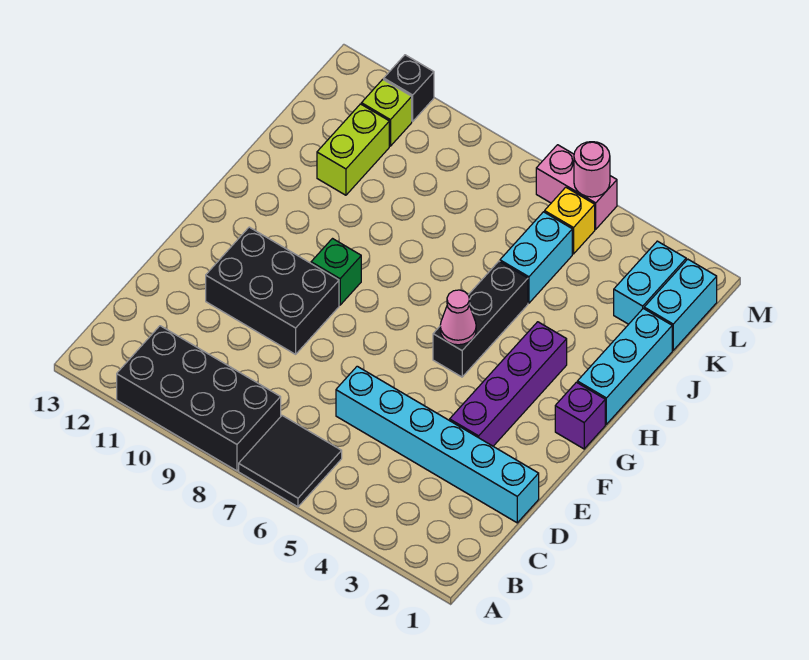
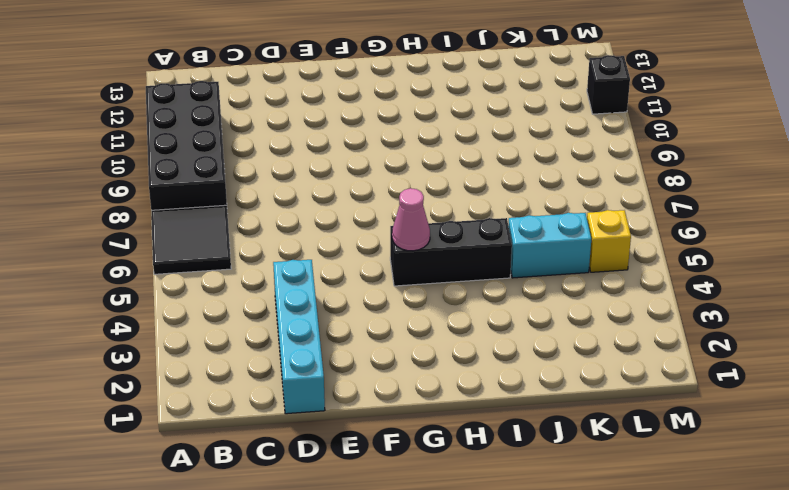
cyan 1x4 brick [273,260,325,414] -> cyan 1x6 brick [336,366,539,523]
none -> purple 1x4 brick [450,322,567,446]
none -> black 2x3 brick [206,227,339,354]
none -> purple 1x1 brick [555,382,605,449]

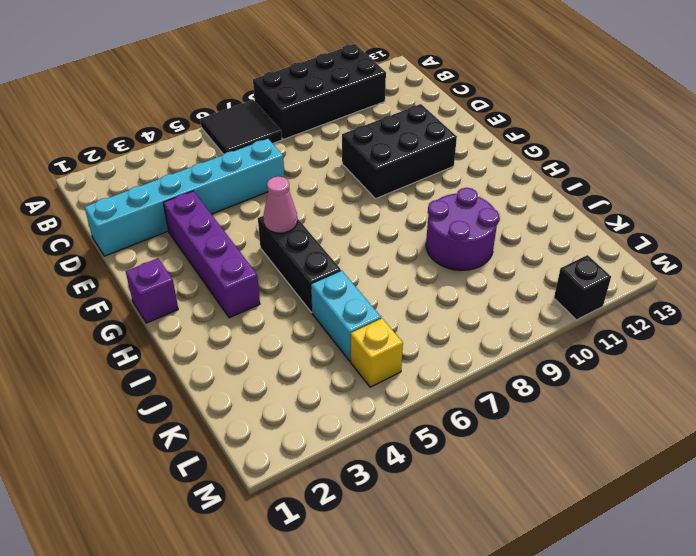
purple 2x2 round brick [426,188,499,270] -> none
none -> green 1x1 brick [311,239,361,305]
none -> cyan 1x3 brick [577,308,672,424]
none -> lime 1x2 brick [317,104,389,195]

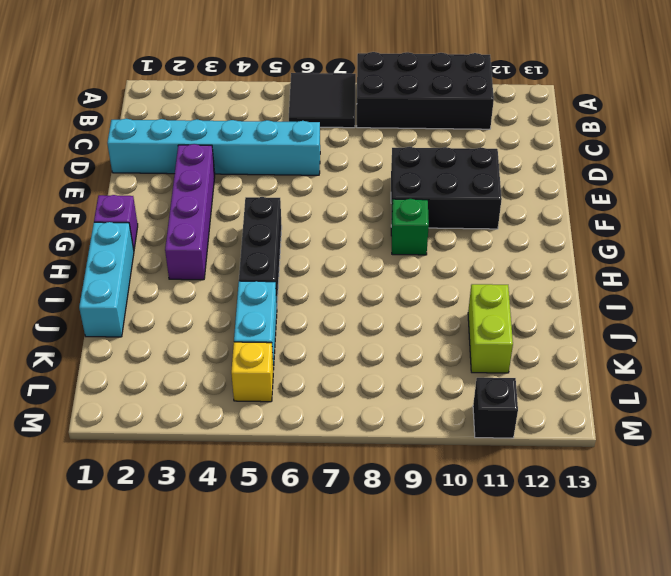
none -> cyan 1x2 brick [644,259,717,350]
none -> cyan 1x2 brick [614,241,686,324]
none -> lime 1x1 brick [361,79,412,146]

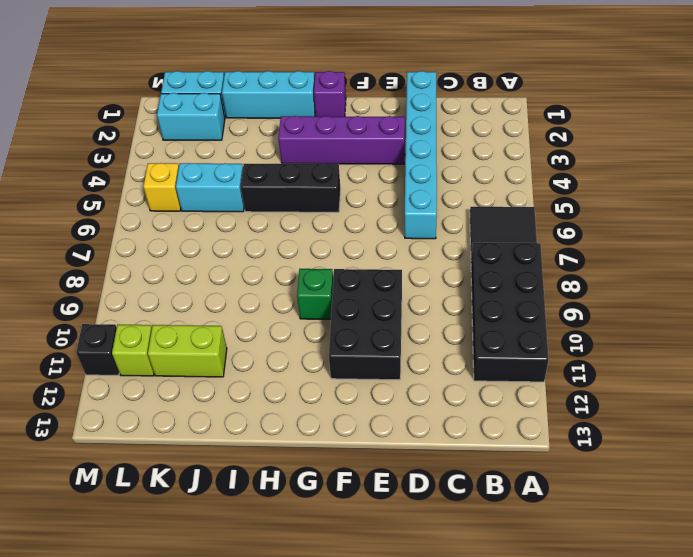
none -> pink 1x2 brick [536,145,617,229]
none -> pink 1x1 cone [440,290,476,345]
none -> pink 1x1 round brick [574,142,610,197]

